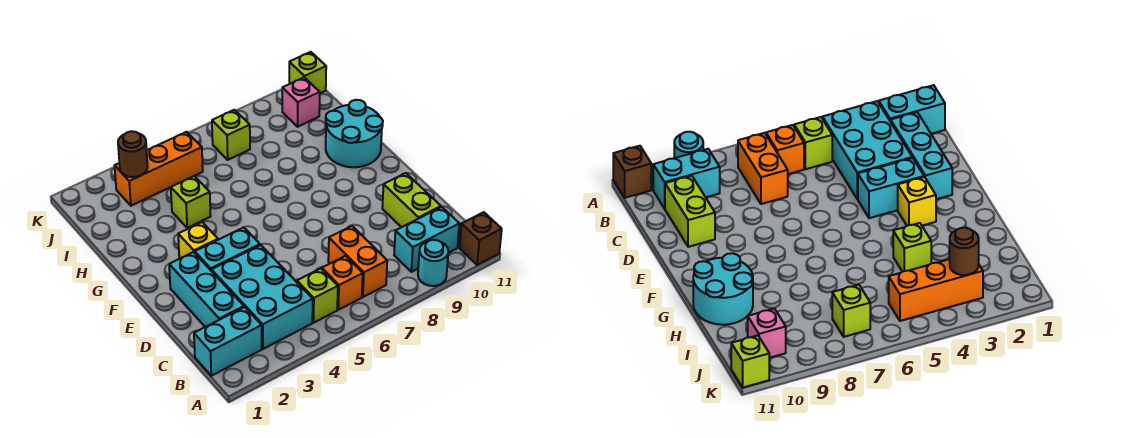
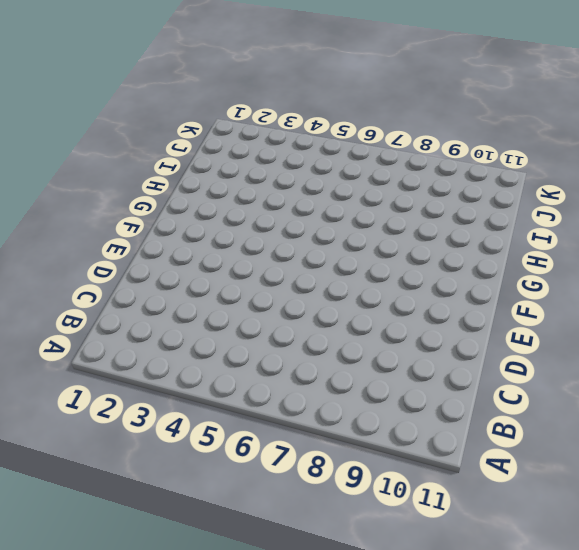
none -> cyan 1x1 round brick [418,240,448,286]
none -> brown 1x1 brick [460,212,502,265]
none -> cyan 1x2 brick [194,307,262,376]

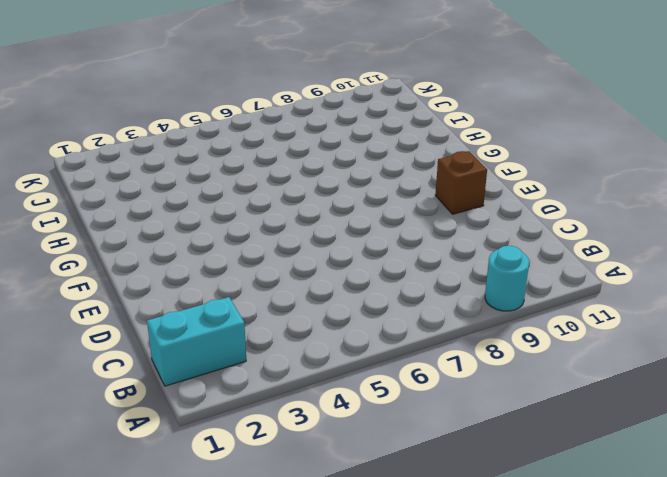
brown 1x1 brick [435,151,487,214] -> brown 1x1 brick moved to [460,212,502,265]
none -> cyan 2x3 brick [212,245,313,349]
none -> lime 1x1 brick [297,269,338,323]
none -> orange 1x1 brick [322,256,363,310]

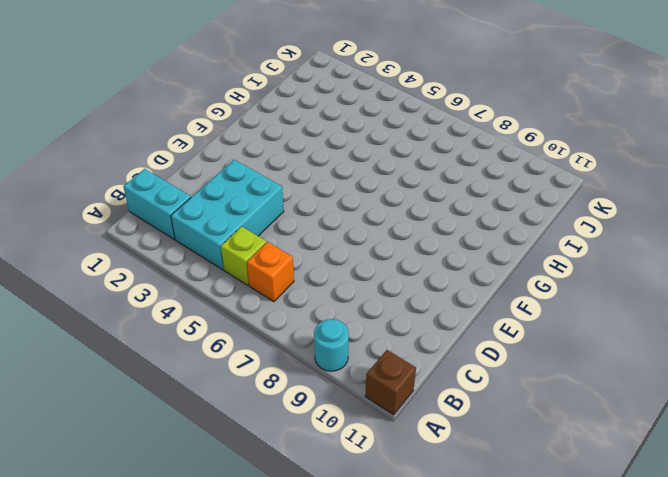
none -> orange 1x2 brick [328,226,387,297]
none -> cyan 1x2 brick [394,207,459,272]
none -> cyan 1x3 brick [169,252,244,327]

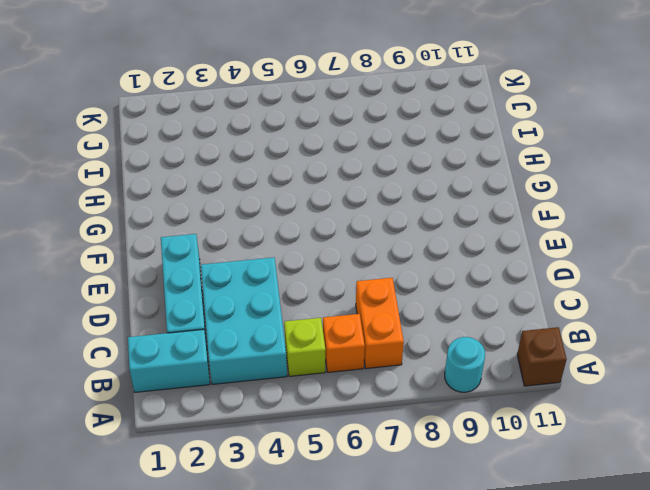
none -> cyan 1x2 brick [394,207,459,272]
none -> lime 1x2 brick [382,173,441,227]
none -> cyan 1x2 brick [195,227,260,271]

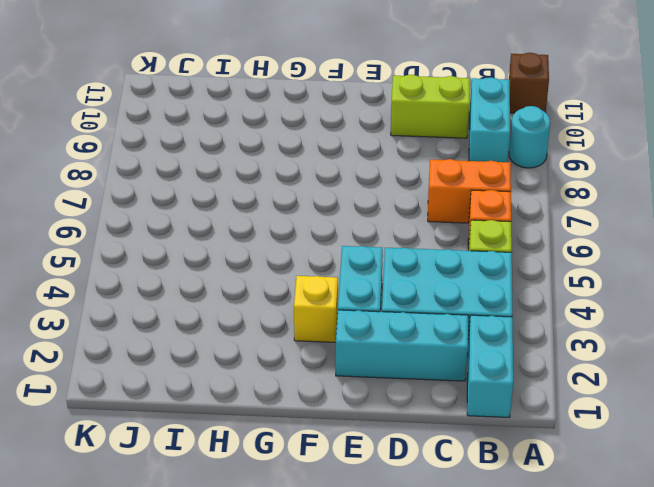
none -> cyan 2x2 round brick [326,100,383,167]
none -> lime 1x1 brick [171,176,211,228]
none -> orange 1x3 brick [115,132,203,206]

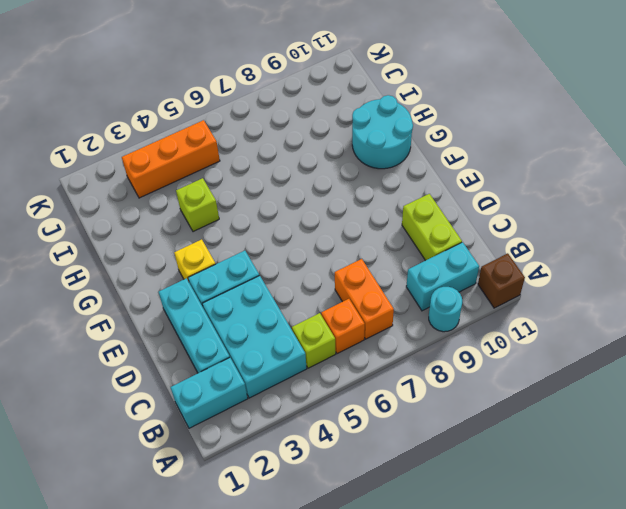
none -> lime 1x1 brick [212,110,250,160]
none -> pink 1x1 brick [282,77,320,127]
none -> lime 1x1 brick [289,52,326,93]

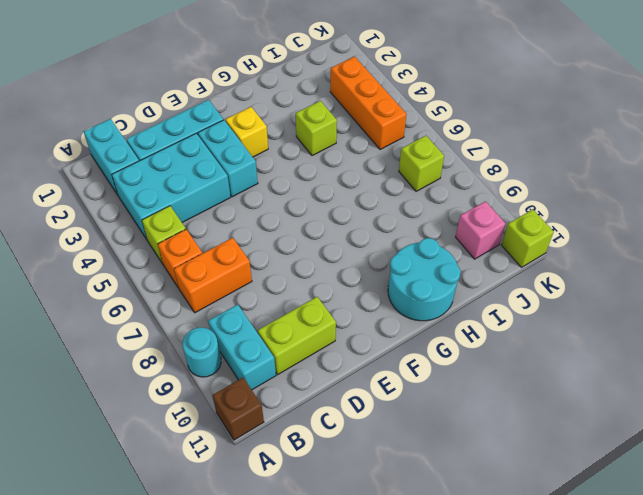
none -> brown 1x1 round brick [118,131,148,177]

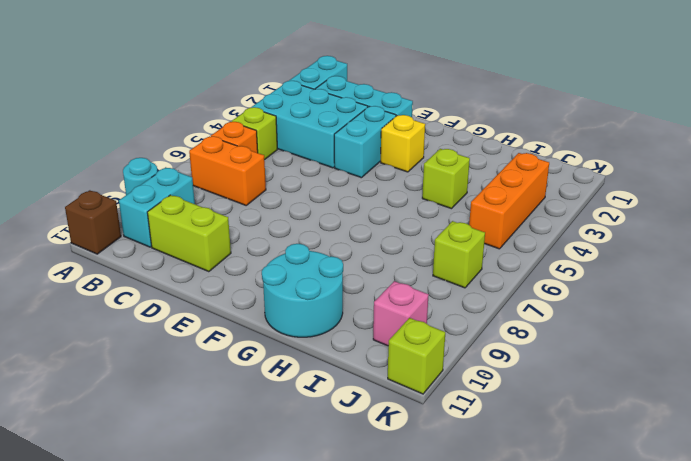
none -> brown 1x1 round brick [118,131,148,177]

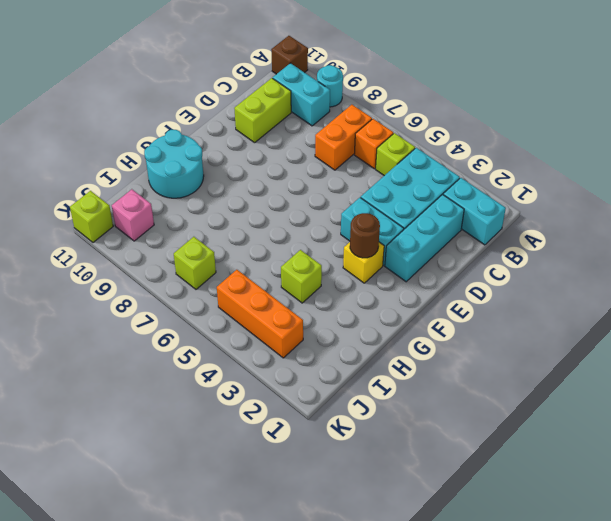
brown 1x1 round brick [350,213,380,258] -> brown 1x1 round brick moved to [118,131,148,177]

